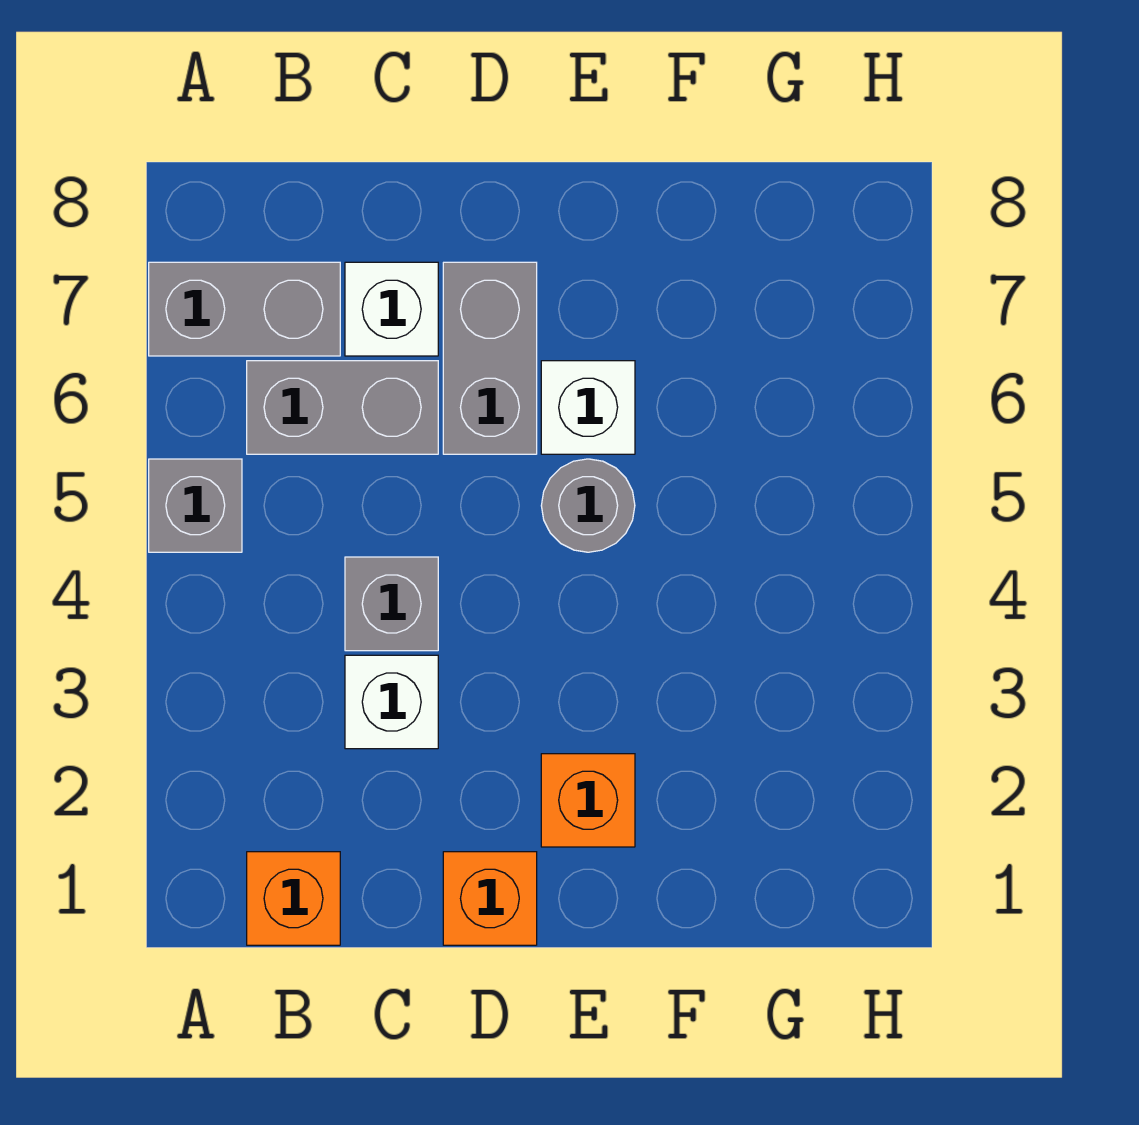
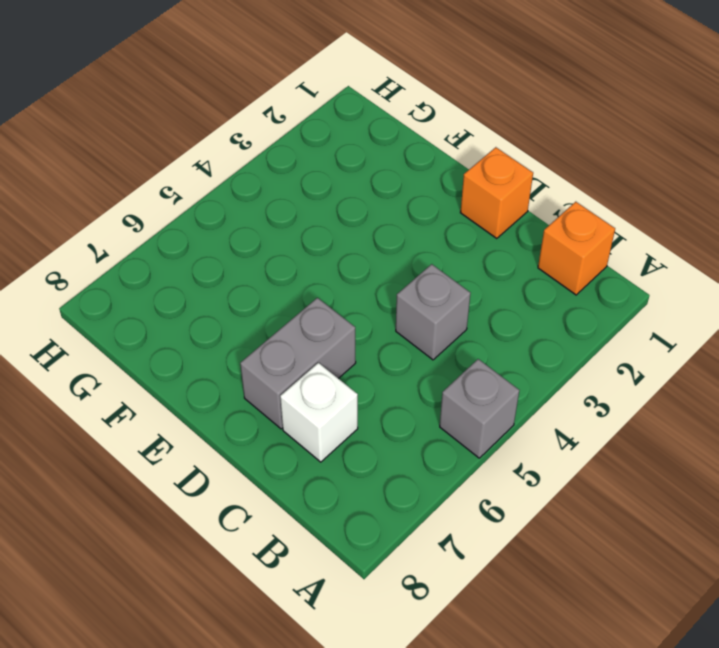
none -> grey 1x2 brick [149,262,340,356]
none -> grey 1x2 brick [247,361,438,454]
none -> white 1x1 brick [345,655,438,749]

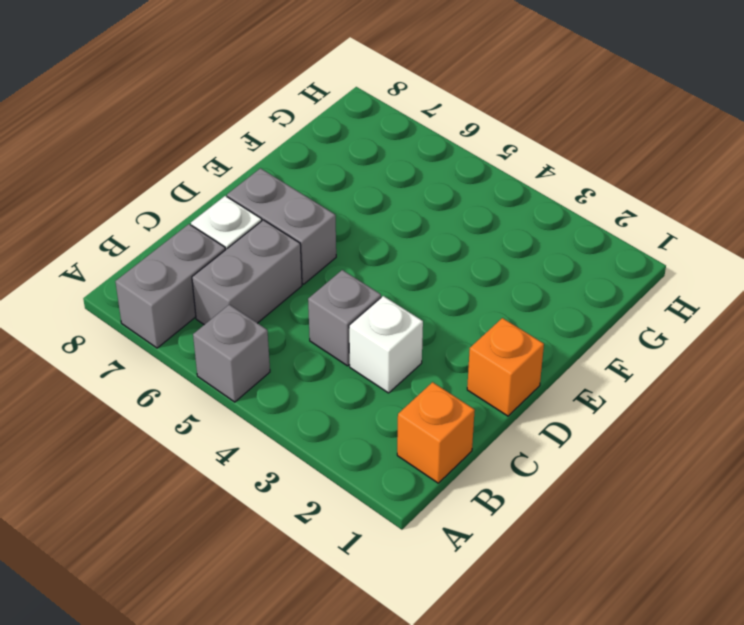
none -> orange 1x1 brick [541,754,635,847]
none -> grey 1x1 round brick [541,459,635,552]
none -> white 1x1 brick [541,361,635,454]

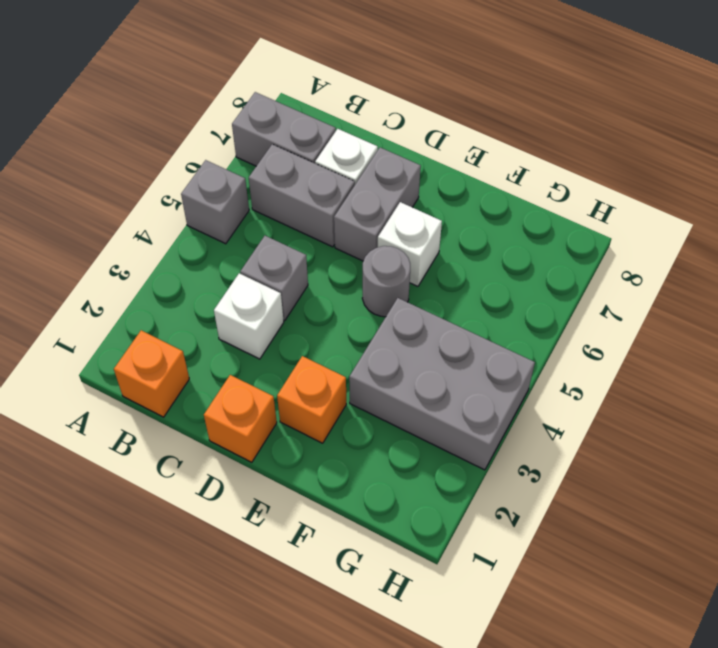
grey 2x3 brick [349,298,535,470] -> none

